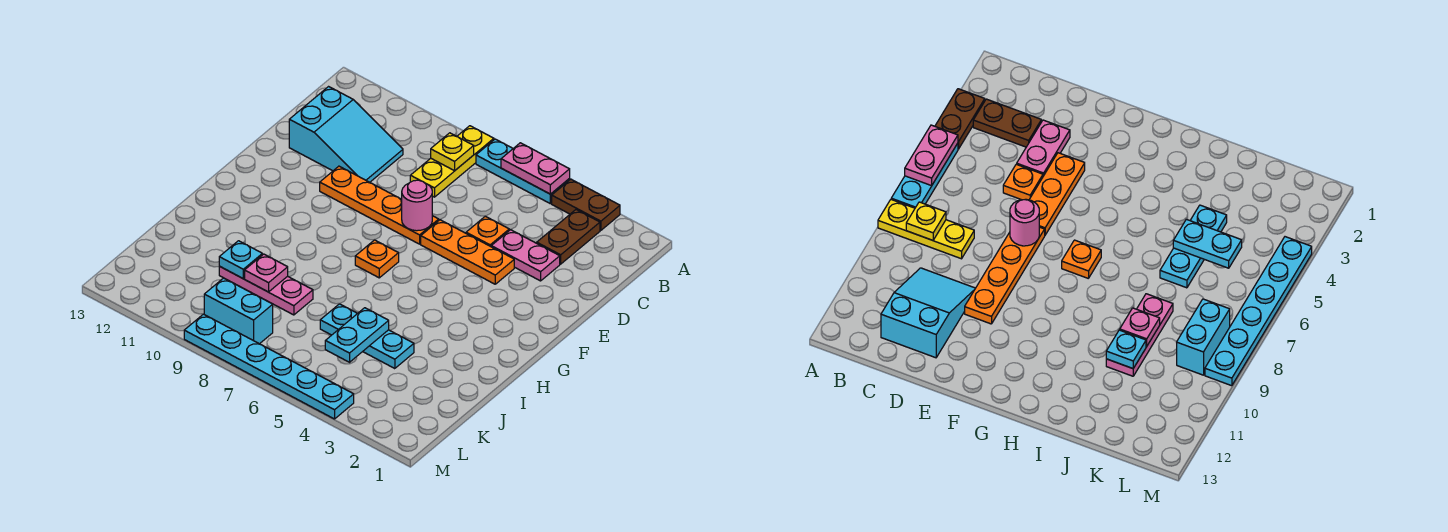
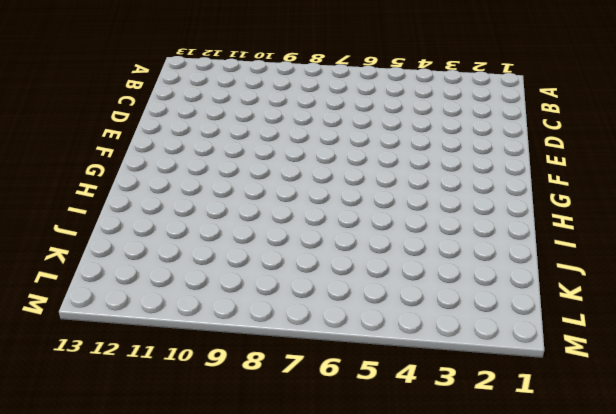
none -> brown 1x2 plate [552,179,620,230]
none -> cyan 1x3 plate [476,139,570,204]
none -> yellow 1x3 plate [410,126,494,197]

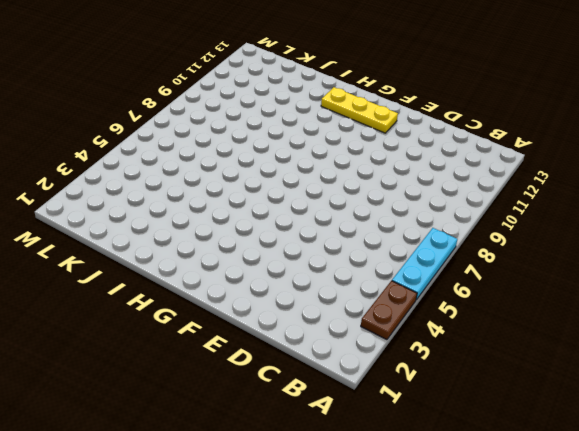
yellow 1x3 plate [321,87,398,133] -> yellow 1x3 plate moved to [410,126,494,197]
none -> brown 1x2 plate [537,210,600,264]
none -> cyan 2x3 slope [289,87,403,182]
none -> pink 1x2 plate [491,230,560,281]

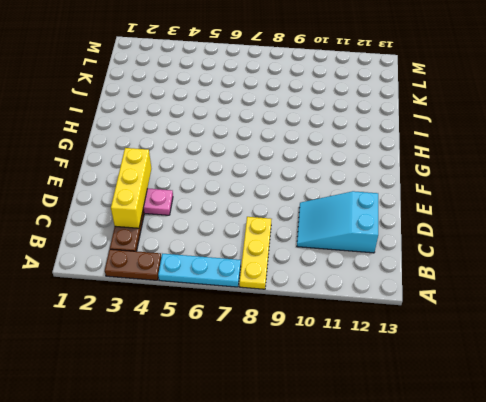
yellow 1x3 brick [111,148,151,228] -> none
none -> orange 1x1 plate [466,216,509,246]
none -> orange 1x3 plate [421,220,514,284]
none -> orange 1x4 plate [320,166,439,244]

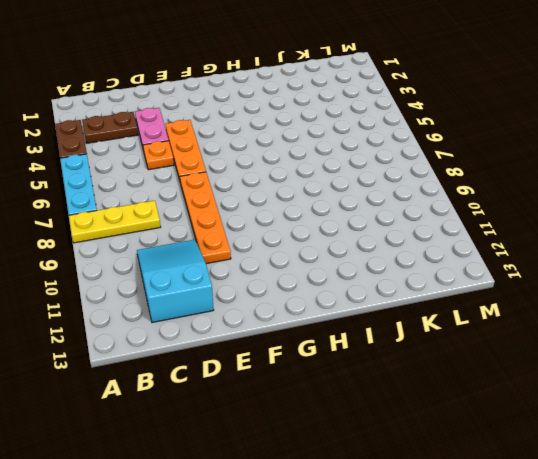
none -> orange 1x1 plate [355,240,399,278]
none -> cyan 1x3 plate [320,304,414,369]
none -> pink 1x3 plate [219,266,313,315]

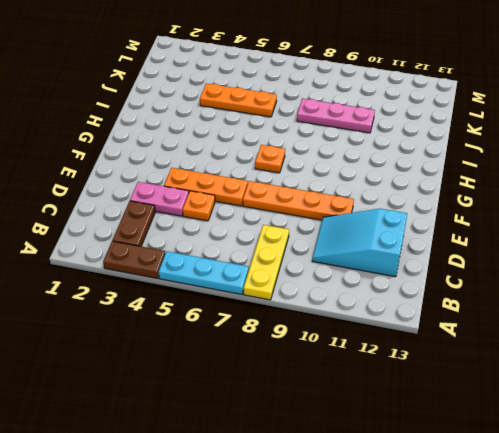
orange 1x3 plate [200,83,277,117] -> cyan 1x3 plate [320,304,414,369]
none -> cyan 1x2 brick [204,278,273,344]
none -> cyan 1x6 plate [184,314,354,419]
none -> pink 1x2 plate [501,143,570,194]

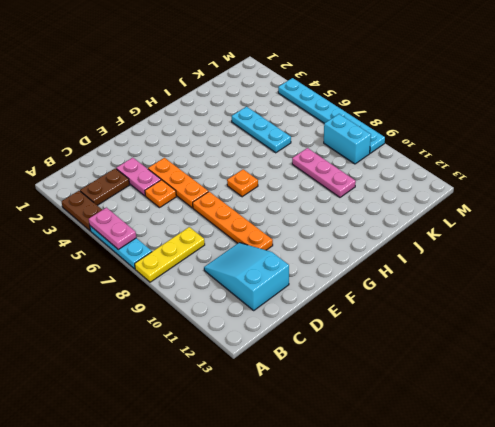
none -> yellow 1x1 plate [431,133,474,171]
none -> pink 1x1 round brick [402,180,432,231]
none -> cyan 1x2 plate [325,308,389,362]

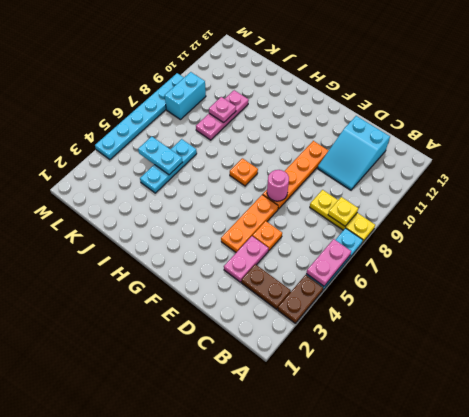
none -> cyan 1x1 plate [219,241,262,278]

